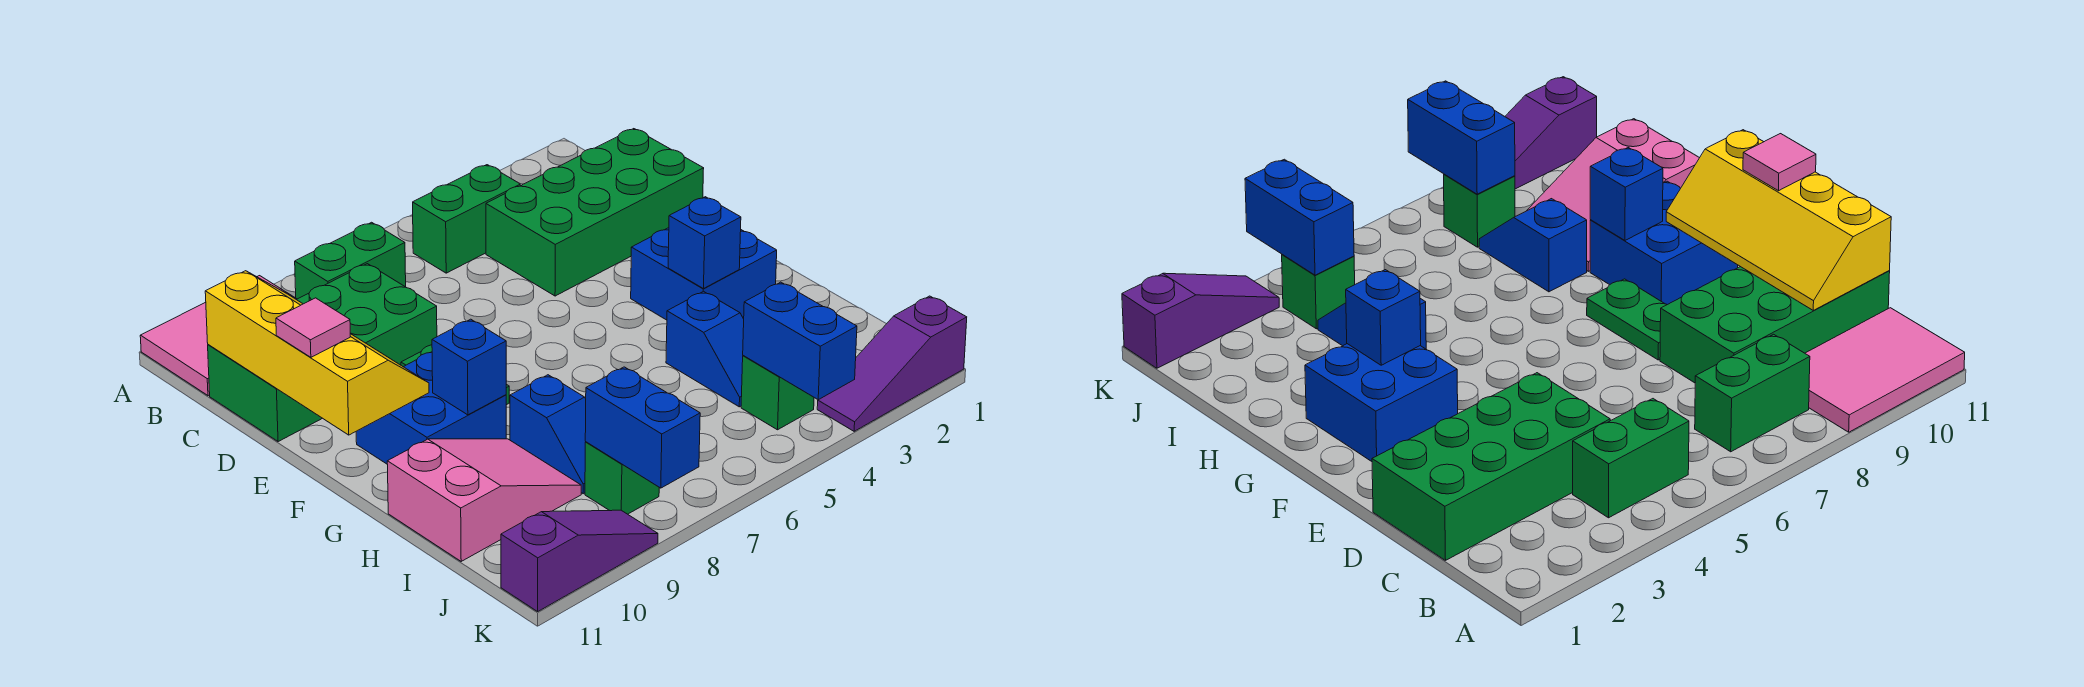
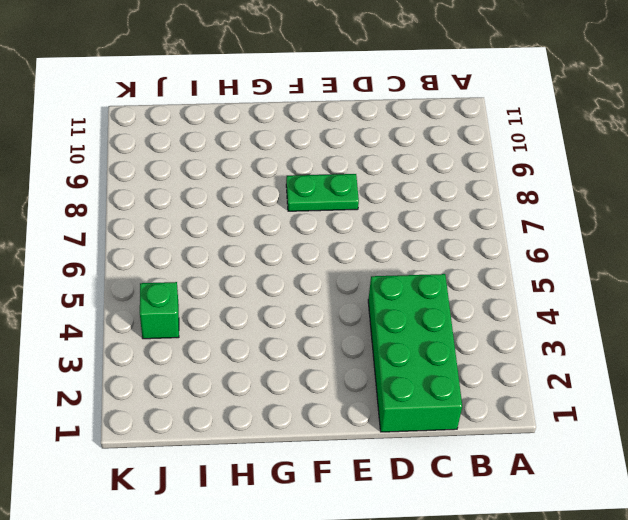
none -> pink 2x3 tile [140,276,297,396]
none -> green 1x2 brick [413,165,520,273]
none -> green 1x2 brick [295,222,406,299]

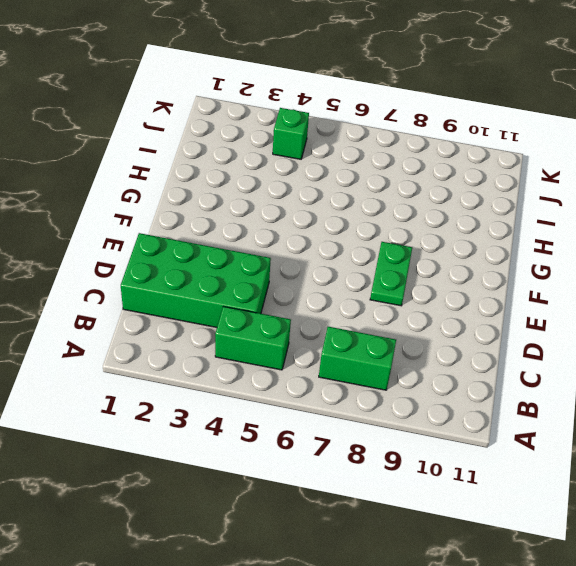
none -> pink 2x3 tile [140,276,297,396]
none -> green 2x4 brick [208,264,437,442]
none -> blue 2x2 brick [631,228,777,320]

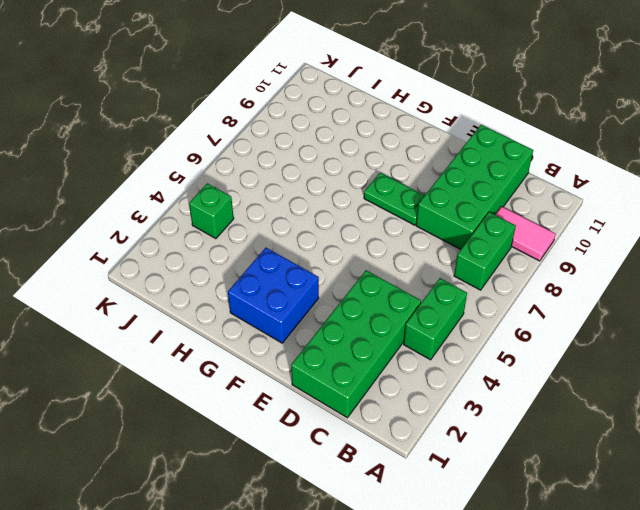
pink 1x2 tile [496,207,556,261] -> pink 2x3 tile [140,276,297,396]
none -> blue 2x2 brick [356,352,506,464]
none -> blue 1x2 slope [666,291,744,407]
none -> blue 1x2 slope [510,375,586,494]

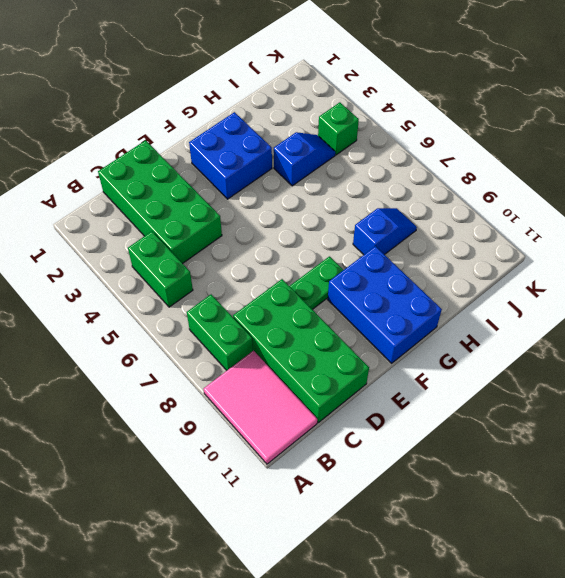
blue 2x3 brick [328,246,442,363] -> blue 2x2 brick [356,352,506,464]
none -> pink 2x3 slope [387,439,581,561]
none -> green 1x1 brick [585,442,659,514]
none -> purple 1x3 slope [817,296,967,431]

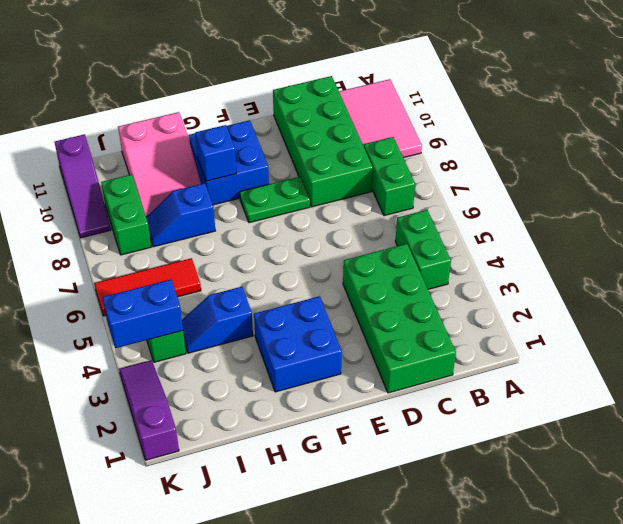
red 1x3 tile [94,258,201,316] -> none
green 1x2 brick [101,175,151,255] -> green 1x1 brick [585,442,659,514]
none -> yellow 2x4 slope [205,271,429,435]
none -> blue 1x1 brick [668,197,741,289]
none -> blue 1x2 brick [585,367,700,488]

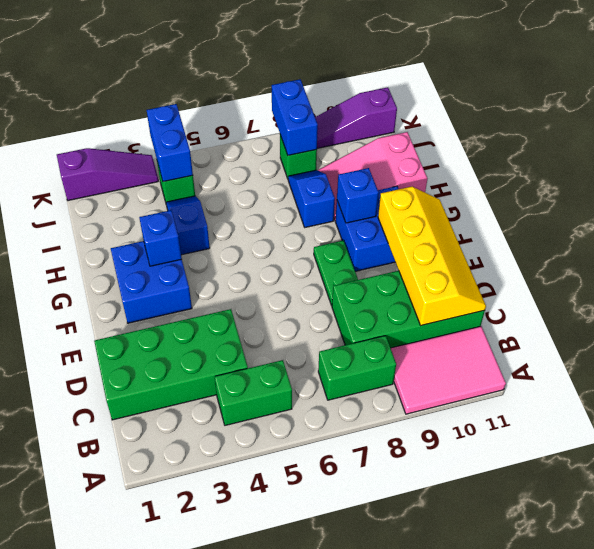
yellow 2x4 slope [378,187,486,326] -> yellow 2x4 slope turned to [205,271,429,435]
none -> pink 1x1 tile [276,298,350,357]

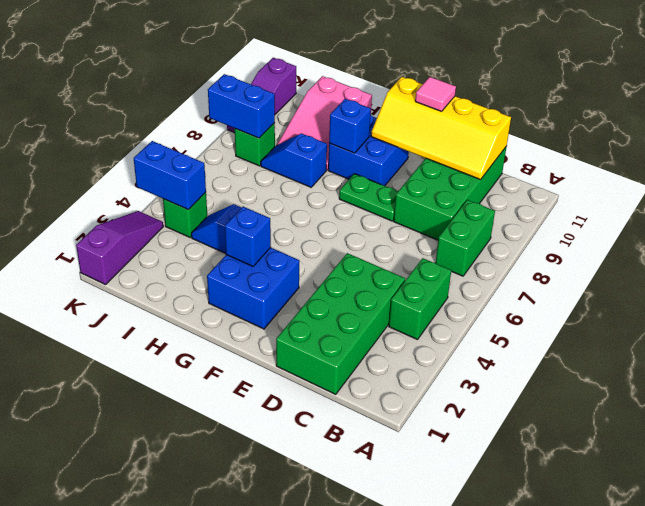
none -> pink 2x3 tile [140,276,297,396]

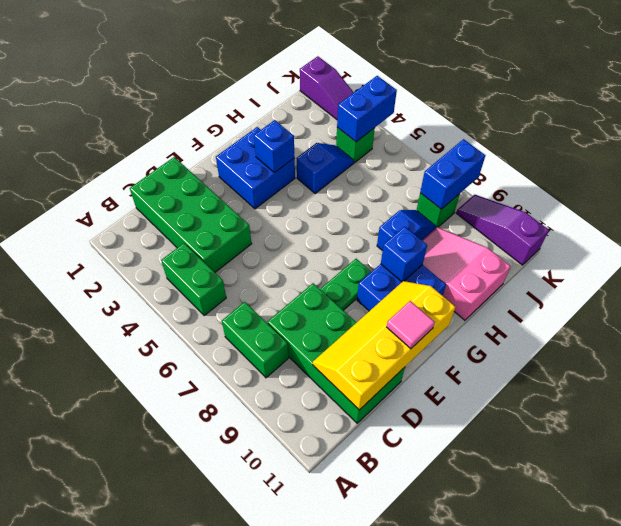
none -> pink 2x3 tile [140,276,297,396]

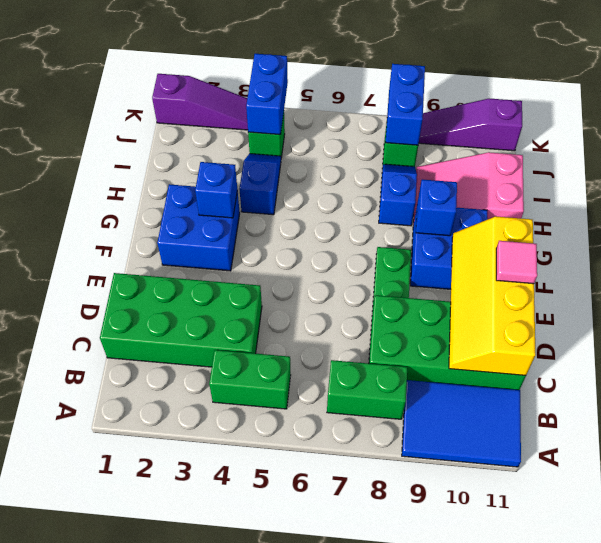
blue 2x3 tile [402,380,521,467] -> pink 2x3 tile [140,276,297,396]

